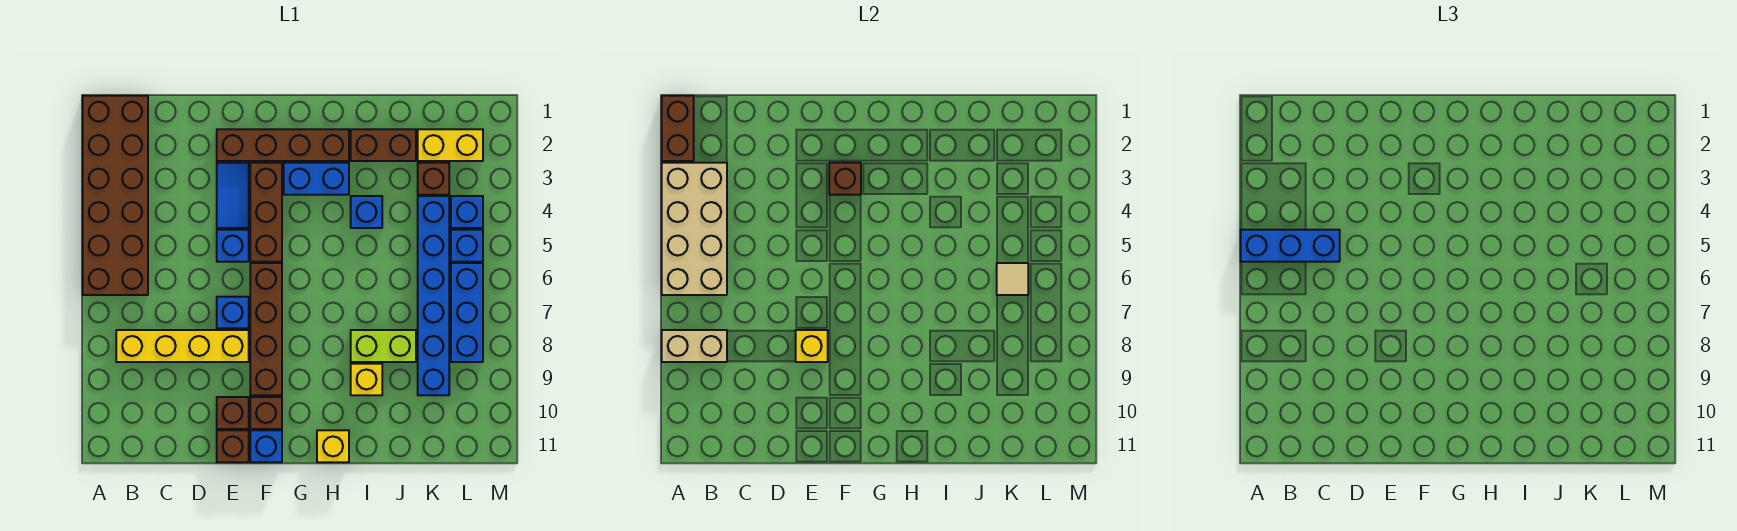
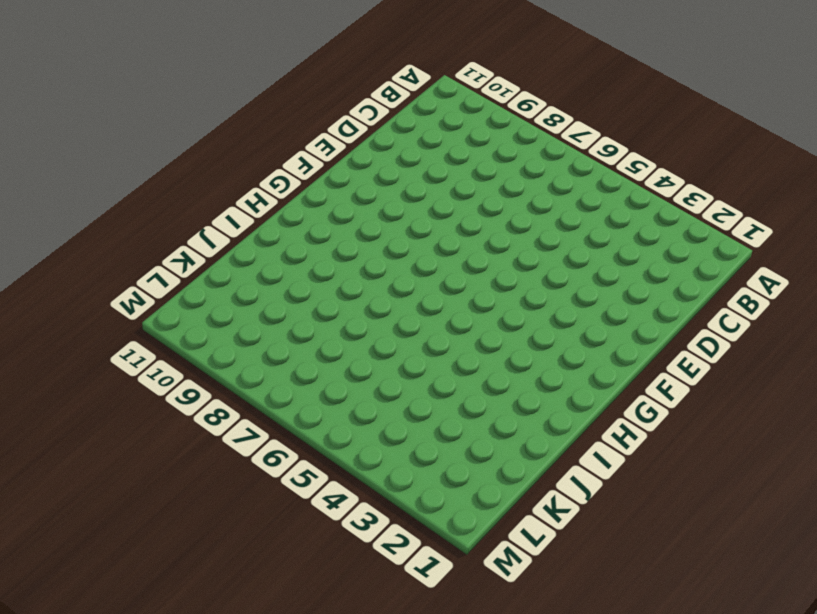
none -> brown 2x6 brick [83,96,148,295]
none -> yellow 1x4 brick [116,330,249,362]
none -> brown 1x4 brick [217,129,349,161]
none -> blue 1x2 tile [217,163,249,228]

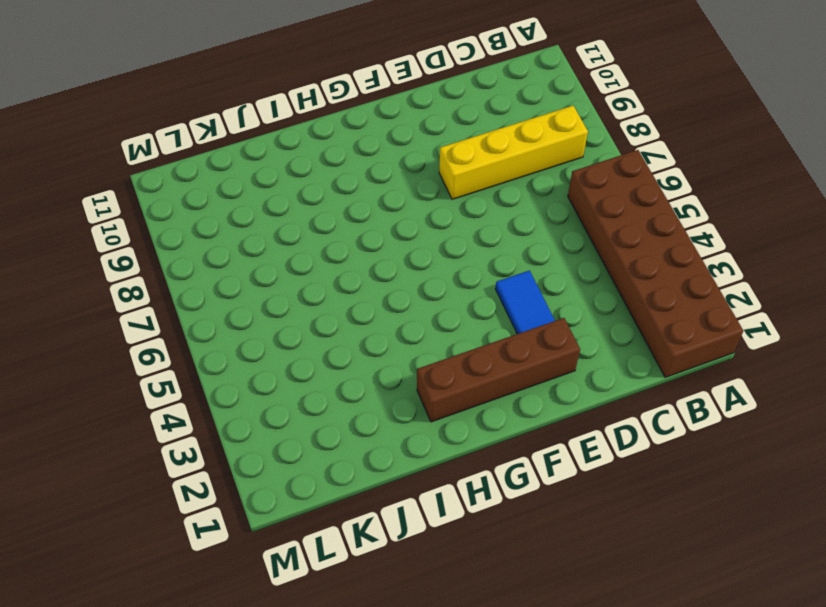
none -> blue 1x1 brick [217,230,249,262]
none -> blue 1x1 brick [217,297,249,328]
none -> brown 1x1 brick [217,397,249,429]
none -> brown 1x1 brick [217,430,249,462]

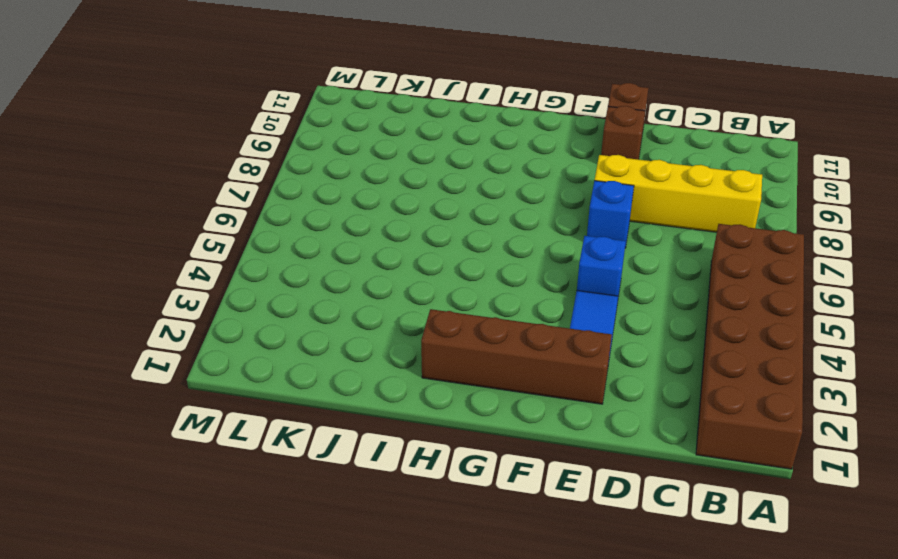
none -> brown 1x3 brick [250,163,282,262]
none -> brown 1x4 brick [250,263,282,395]
none -> brown 1x1 brick [250,397,282,429]
none -> blue 1x1 brick [250,430,282,462]

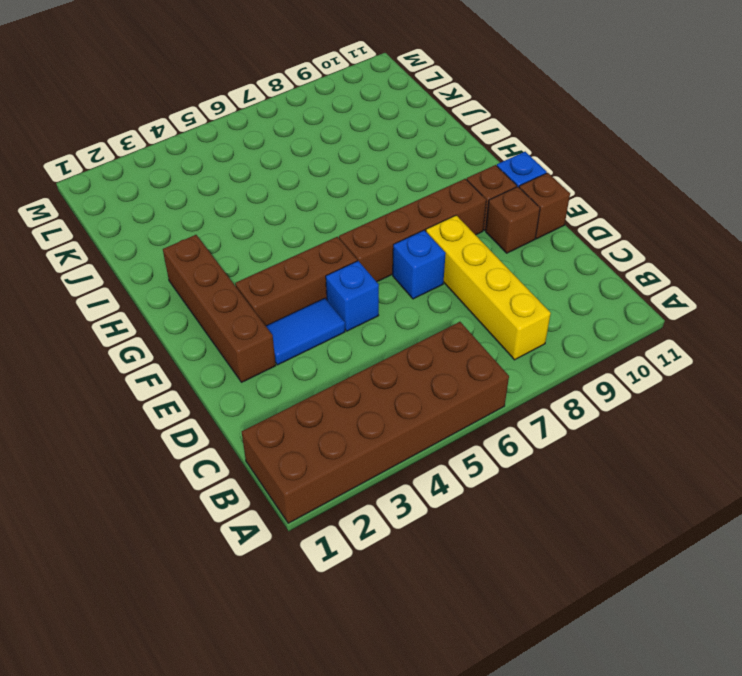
none -> blue 1x2 brick [284,163,349,195]
none -> yellow 1x1 brick [317,430,349,462]
none -> brown 1x2 brick [351,129,416,161]
none -> blue 1x1 brick [351,196,382,228]

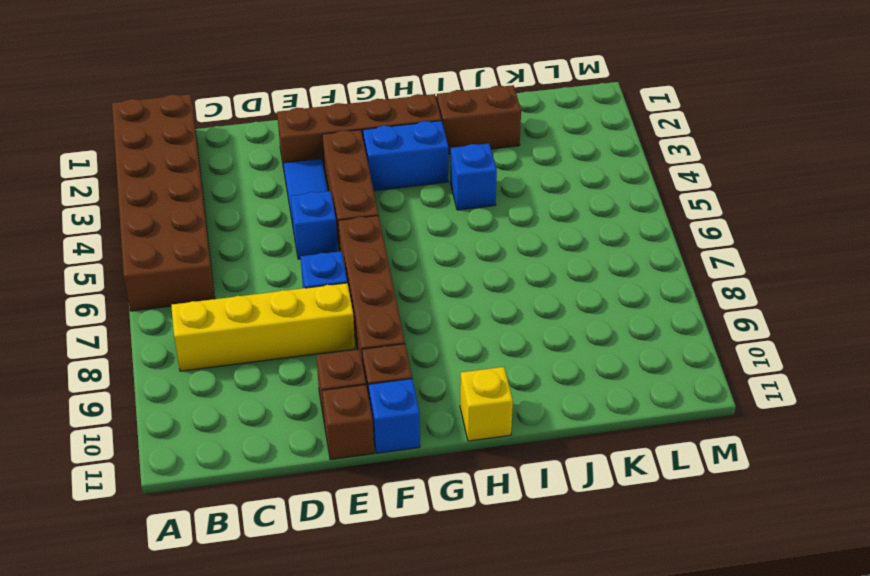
none -> lime 1x2 brick [351,330,416,362]
none -> yellow 1x1 brick [351,364,382,395]
none -> yellow 1x2 brick [418,129,483,161]
none -> brown 1x1 brick [418,163,449,195]

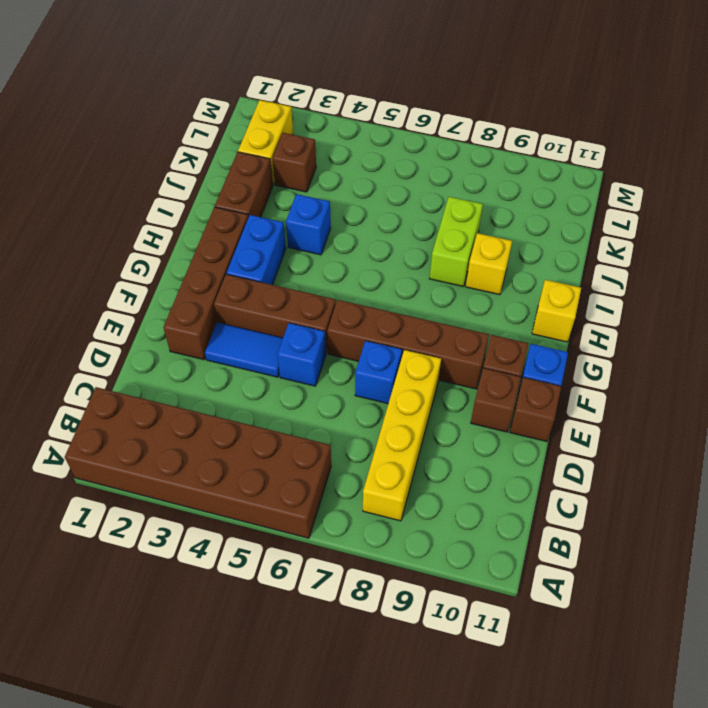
none -> blue 1x6 brick [418,196,449,395]
none -> blue 1x1 brick [451,196,483,228]
none -> blue 1x1 brick [451,230,483,262]
none -> blue 1x3 brick [451,263,483,362]

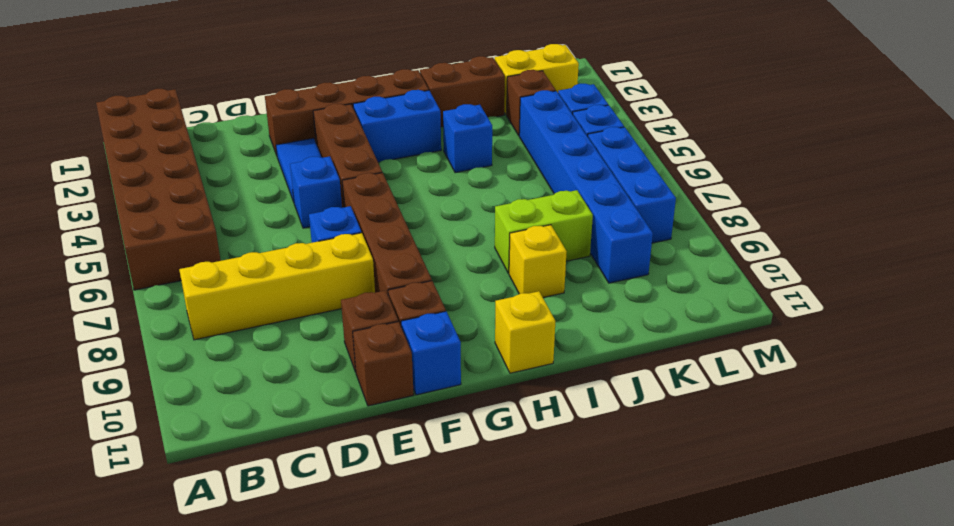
none -> brown 1x2 brick [662,96,694,161]
none -> tan 2x4 brick [662,163,727,295]
none -> tan 1x2 brick [662,330,727,362]
none -> yellow 1x1 brick [796,330,828,362]

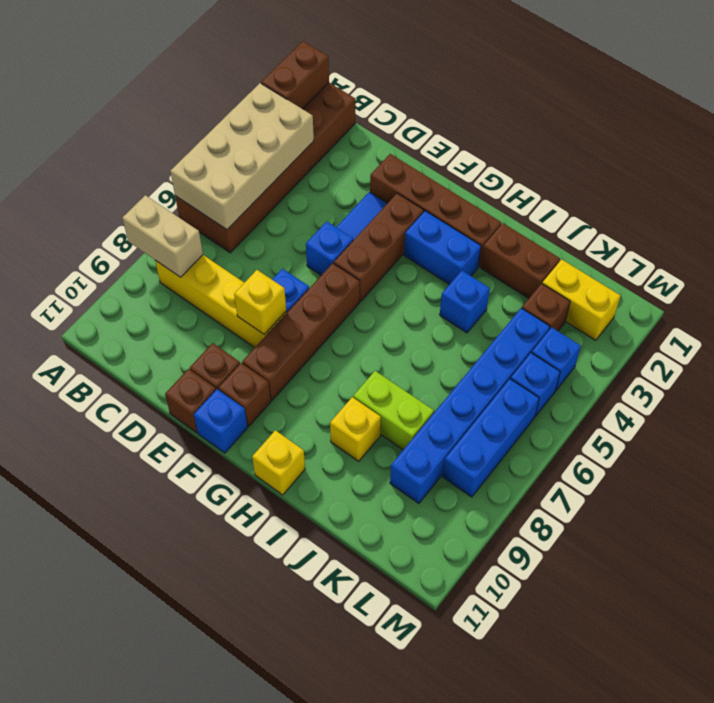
none -> brown 1x1 brick [829,163,861,195]
none -> tan 1x1 tile [997,263,1028,295]
none -> blue 1x3 brick [1241,230,1340,262]

